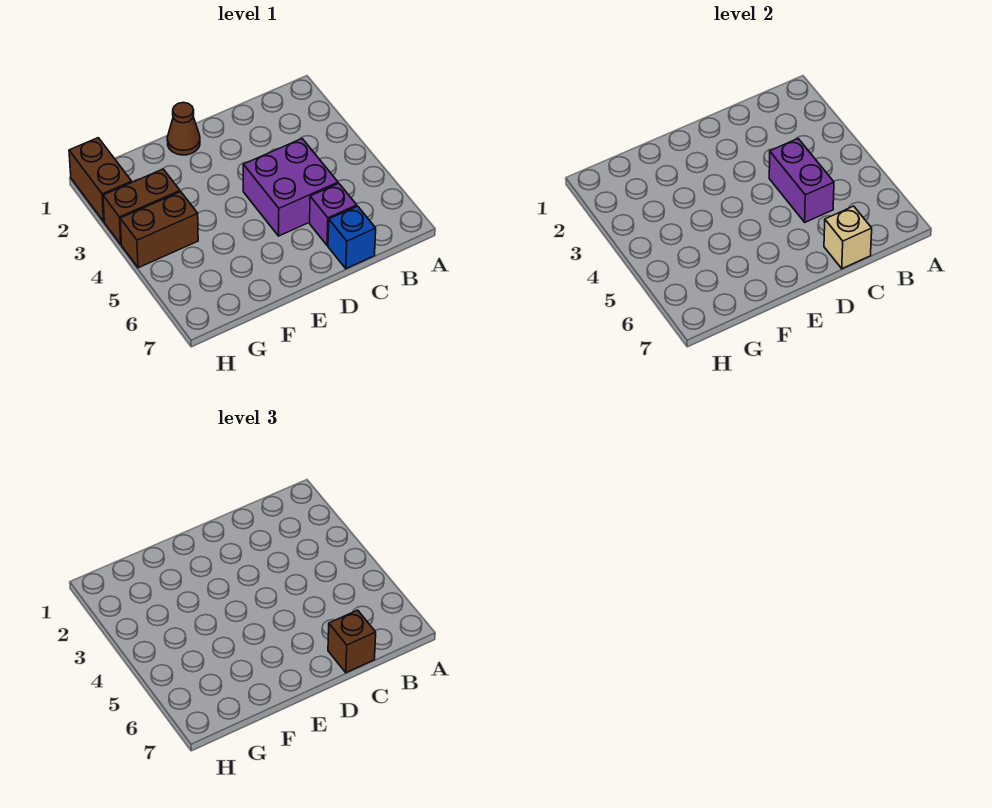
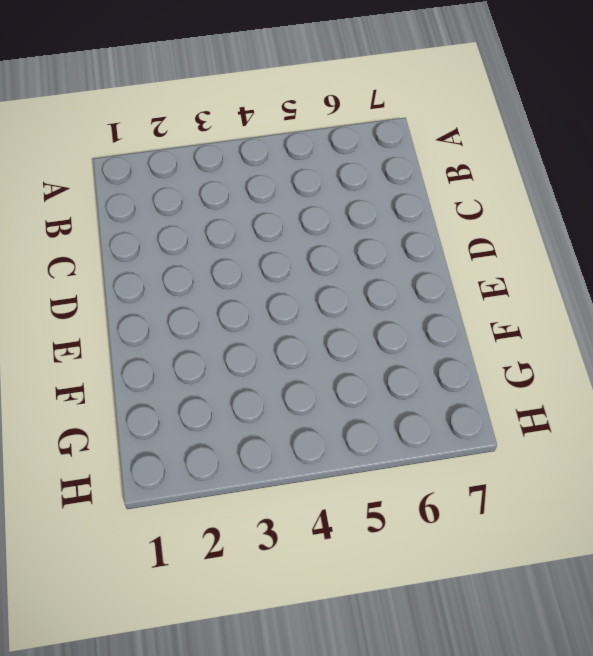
none -> purple 2x2 brick [243,139,338,236]
none -> purple 1x1 brick [310,183,357,245]

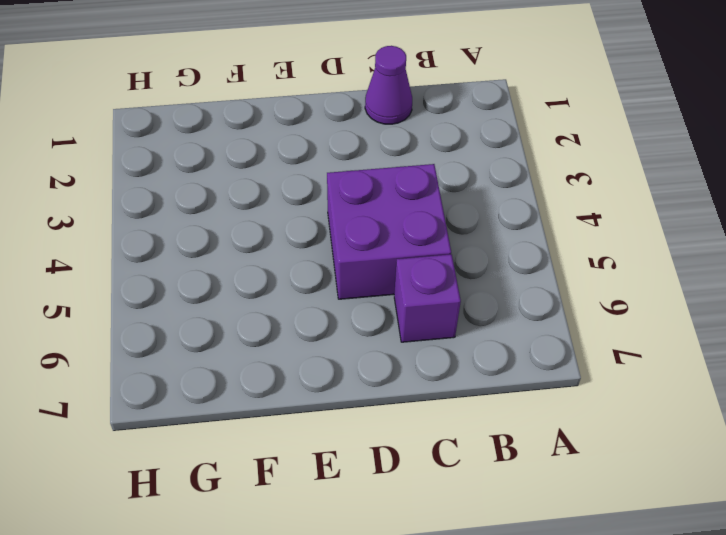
purple 1x1 cone [365,46,412,124] -> none
none -> blue 1x1 brick [328,206,376,269]
none -> brown 1x1 cone [167,103,200,155]

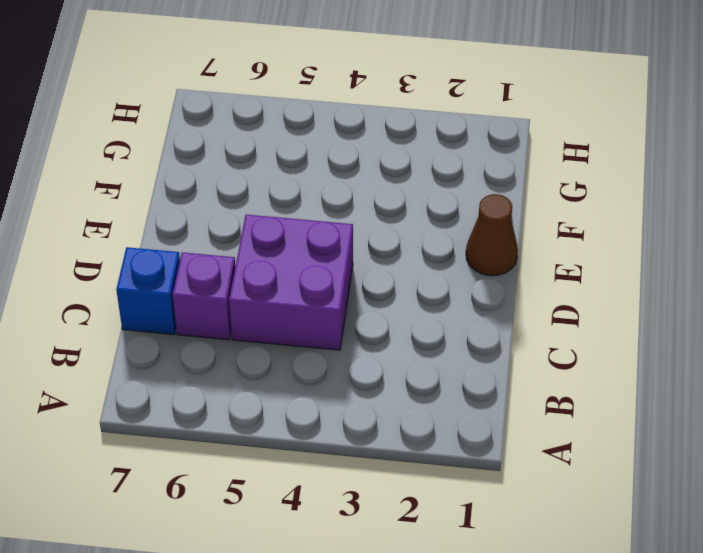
none -> brown 1x2 brick [103,169,180,244]
none -> brown 1x2 brick [120,192,198,268]

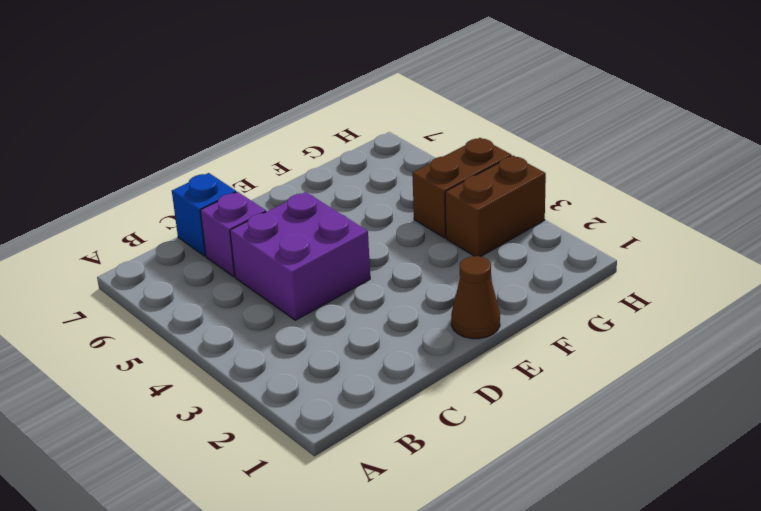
none -> brown 1x2 brick [69,138,132,221]
none -> purple 1x2 brick [769,139,834,222]

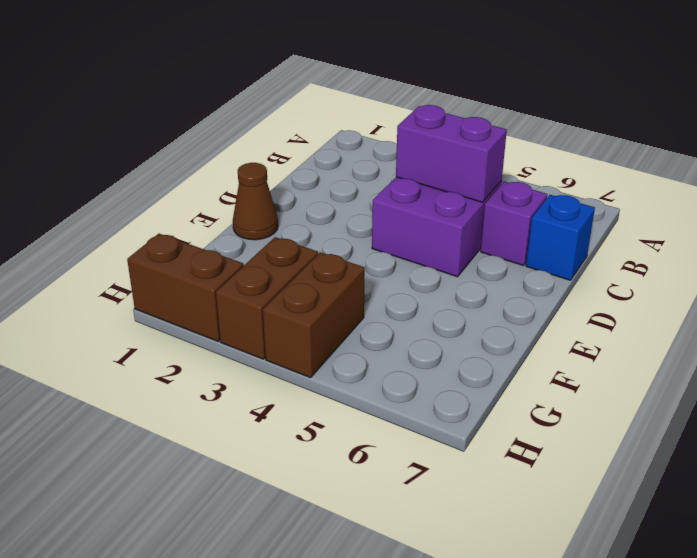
none -> tan 1x1 brick [824,206,872,269]
none -> brown 1x1 brick [328,610,376,673]

